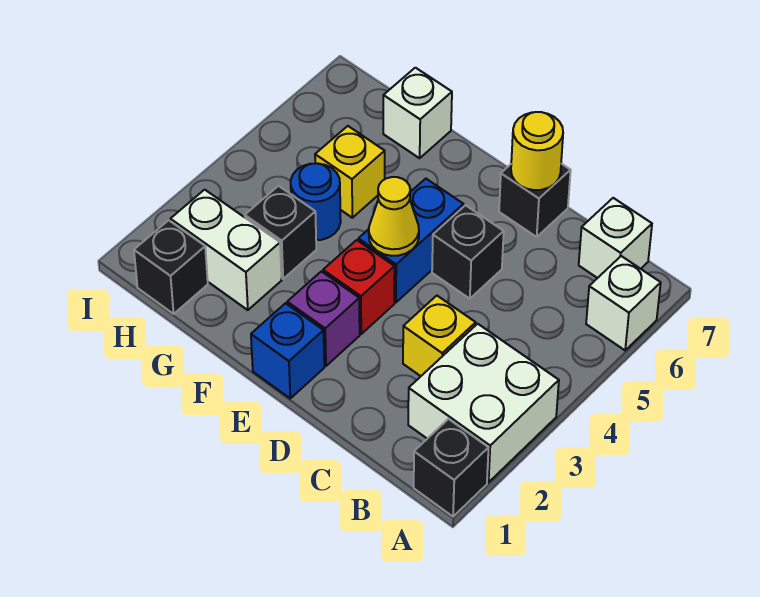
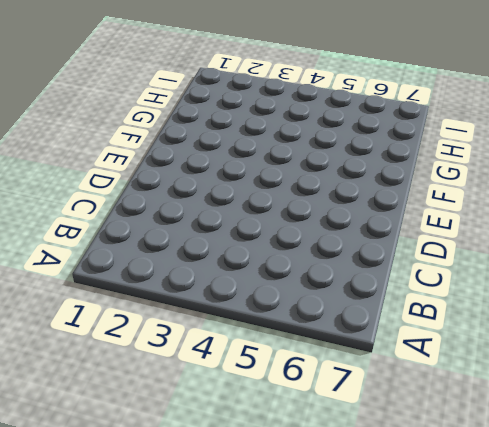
none -> black 1x1 brick [414,419,488,516]
none -> white 2x2 brick [408,324,559,482]
none -> white 1x1 brick [586,256,661,350]

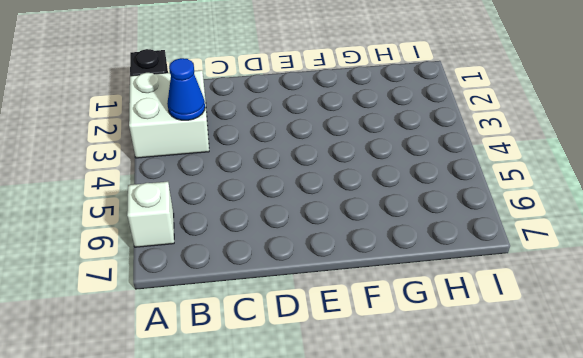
blue 1x1 cone [167,58,205,120] -> none
none -> white 1x1 brick [579,198,652,278]
none -> yellow 1x1 brick [403,296,476,376]
none -> black 1x1 brick [432,205,504,299]

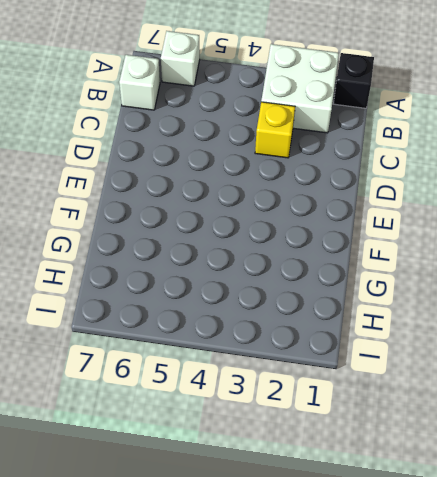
none -> black 1x1 brick [432,205,504,299]
none -> black 1x1 brick [499,164,571,237]
none -> blue 1x1 brick [251,303,324,398]

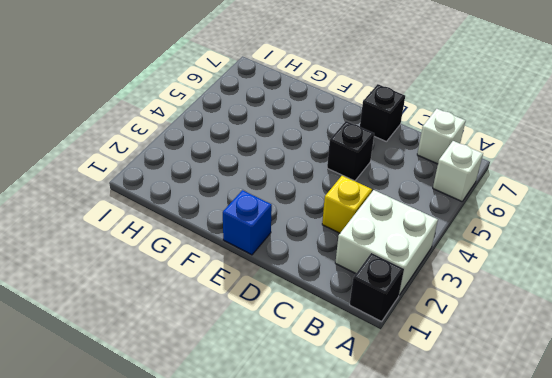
none -> purple 1x1 brick [287,271,360,366]
none -> red 1x1 brick [323,240,395,334]
none -> blue 1x2 brick [358,179,464,302]

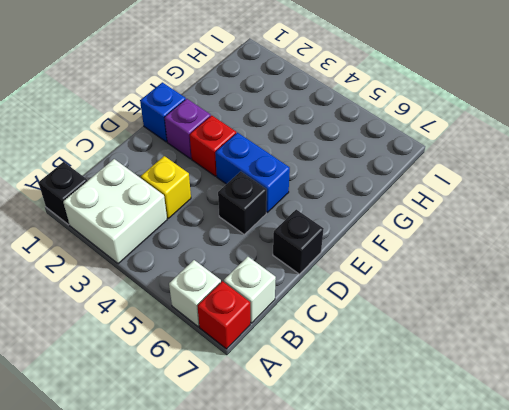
red 1x1 brick [197,281,250,349] -> none
none -> white 1x2 brick [170,190,282,310]
none -> black 1x1 brick [245,186,316,279]
none -> blue 1x1 round brick [291,163,341,240]

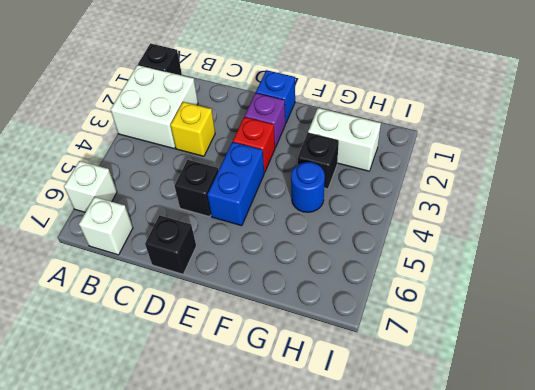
none -> yellow 1x1 brick [315,126,385,218]
none -> white 1x1 brick [383,68,452,158]
none -> black 1x1 brick [134,220,208,314]

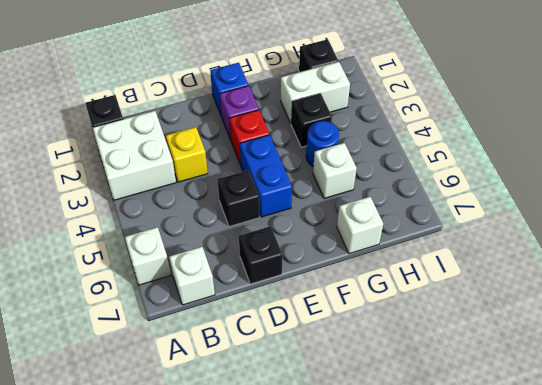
white 1x1 brick [313,143,357,198] -> yellow 1x1 brick [315,126,385,218]
none -> yellow 1x1 round brick [511,112,563,190]
none -> yellow 1x1 cone [369,177,419,256]

